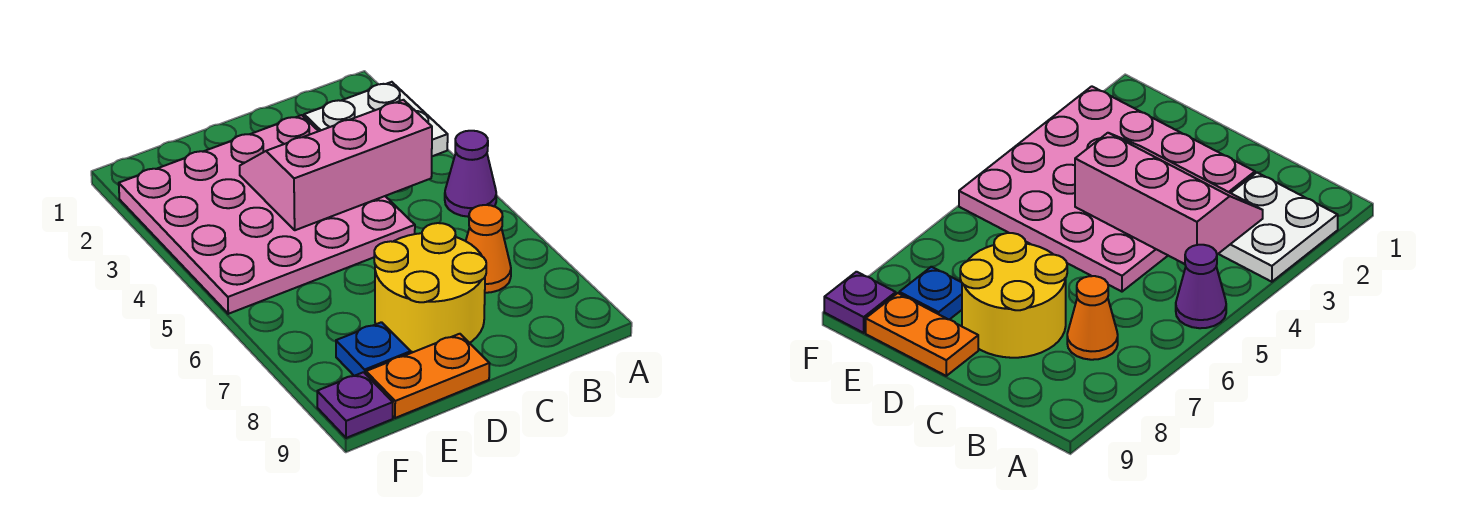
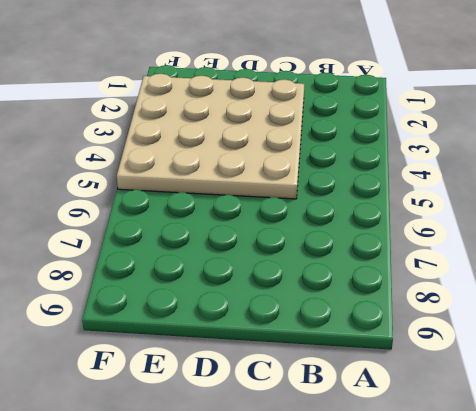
tan 4x4 plate [117,74,304,199] -> pink 4x4 plate [119,115,415,314]
none -> white 2x2 plate [304,82,448,156]
none -> purple 1x1 cone [445,131,496,217]

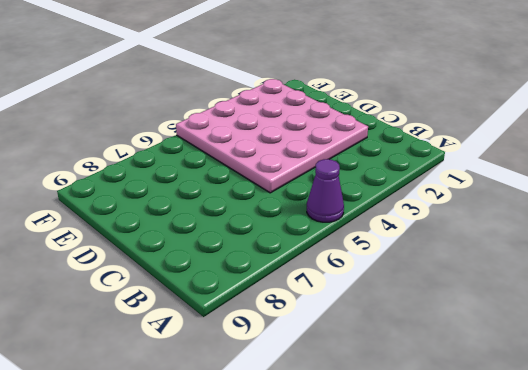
none -> white 2x2 plate [304,82,448,156]
none -> orange 1x1 cone [466,205,511,293]

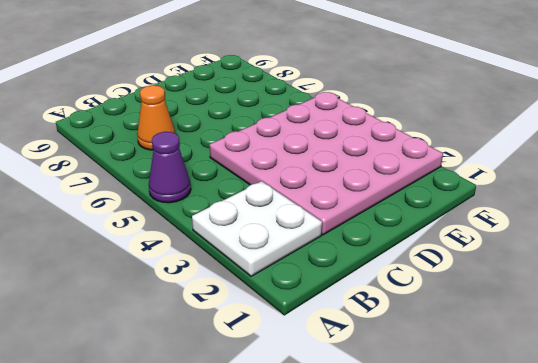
none -> yellow 2x2 round brick [374,223,486,352]
none -> orange 1x2 plate [366,334,490,418]

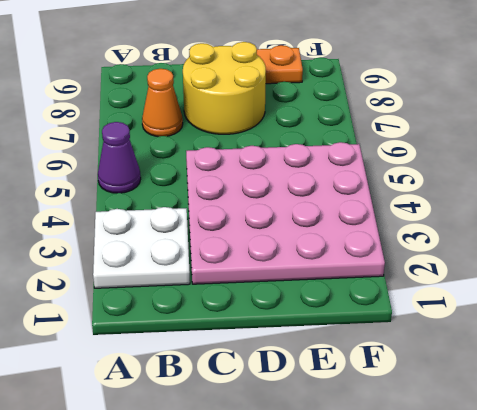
none -> blue 1x1 plate [336,322,411,376]
none -> purple 1x1 plate [317,372,393,438]

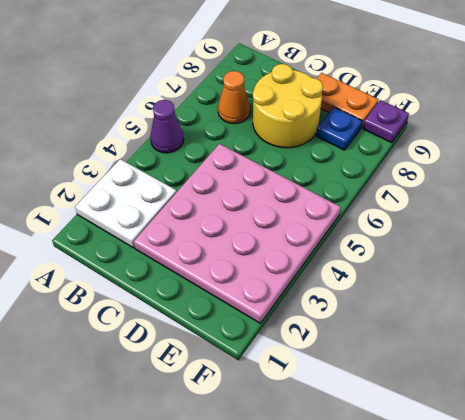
none -> pink 2x3 slope [240,100,432,230]

